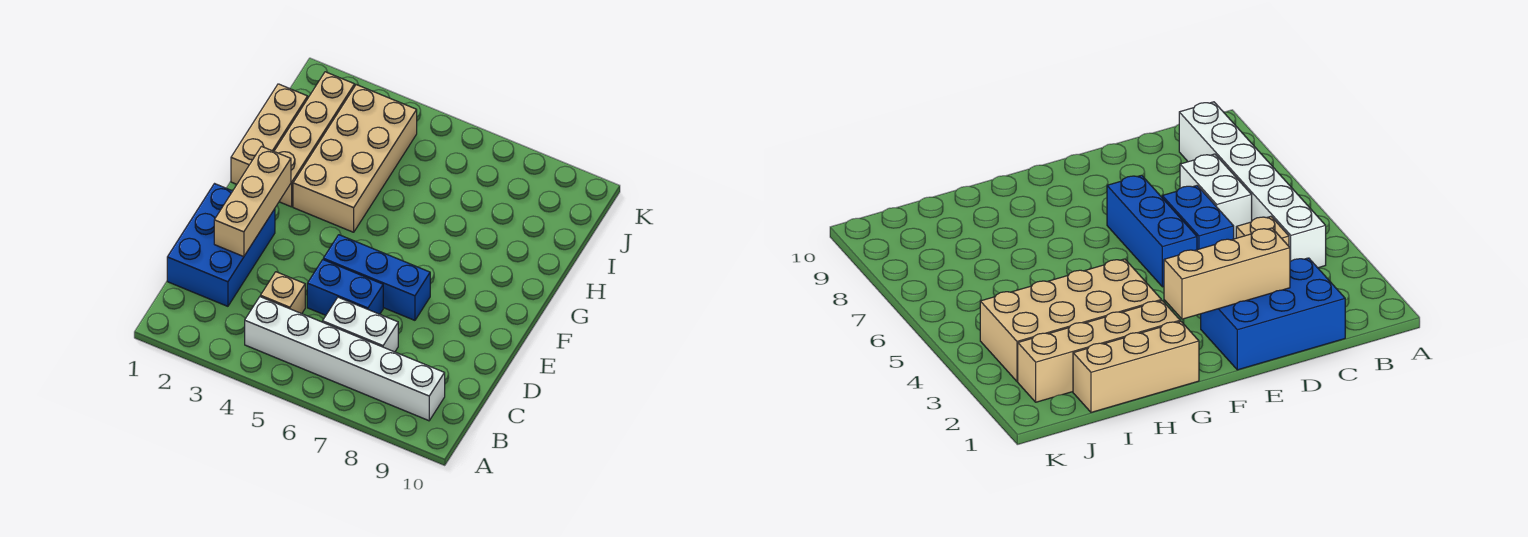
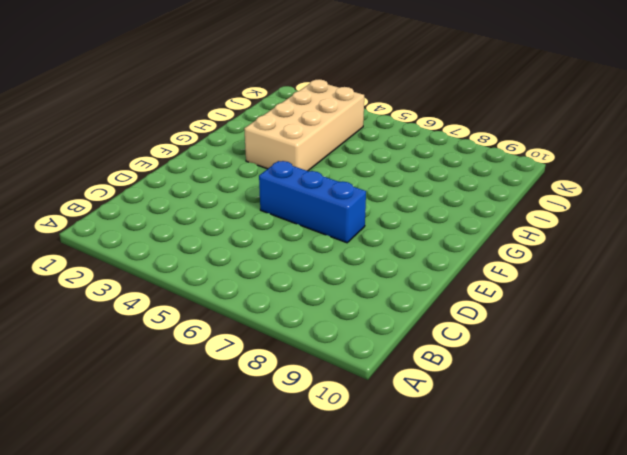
none -> white 1x6 brick [245,297,445,421]
none -> blue 2x3 brick [167,184,275,306]

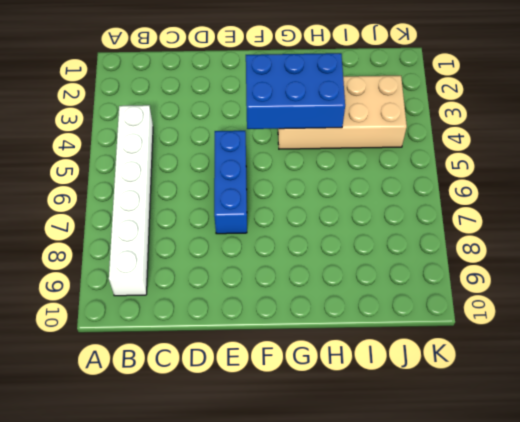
blue 2x3 brick [246,53,345,129] -> blue 2x3 brick moved to [167,184,275,306]
none -> tan 1x1 brick [260,272,305,314]
none -> white 1x2 brick [323,297,398,352]

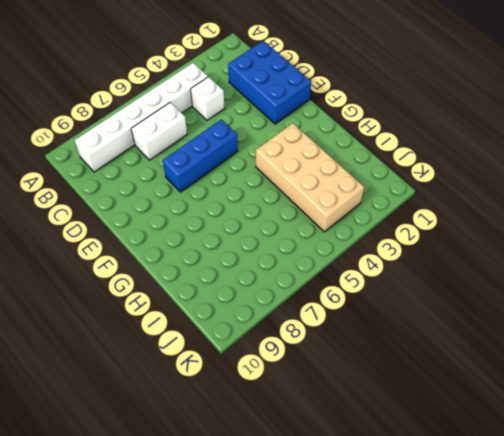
white 1x1 brick [191,77,225,120] -> tan 1x1 brick [260,272,305,314]
none -> blue 1x2 brick [307,260,383,315]
none -> tan 1x3 brick [231,84,308,184]

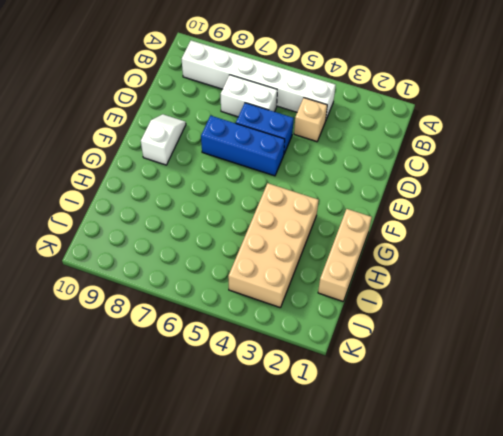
white 1x2 slope [141,114,186,165] -> none
none -> blue 2x3 brick [167,184,275,306]
none -> tan 1x4 brick [274,72,355,207]

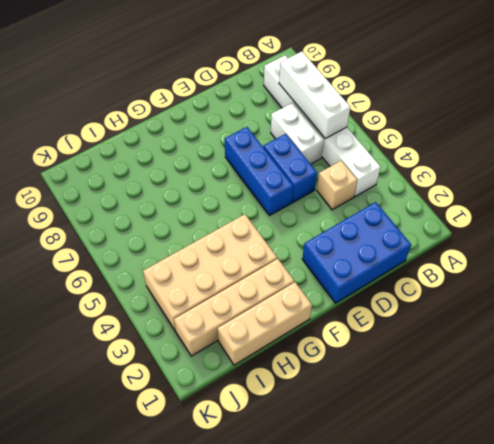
white 1x3 brick [279,52,350,139] -> none
none -> tan 1x3 brick [214,147,291,257]

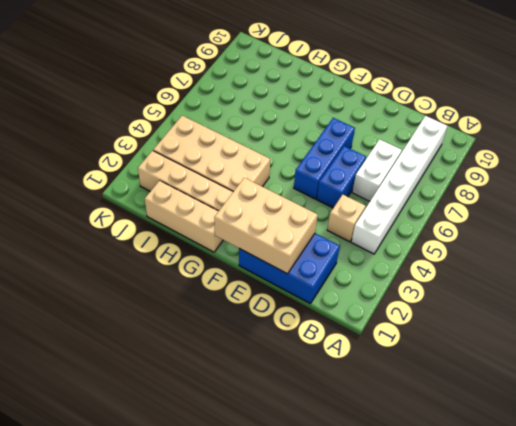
tan 2x3 brick [214,178,318,274] -> tan 1x3 brick [214,147,291,257]

